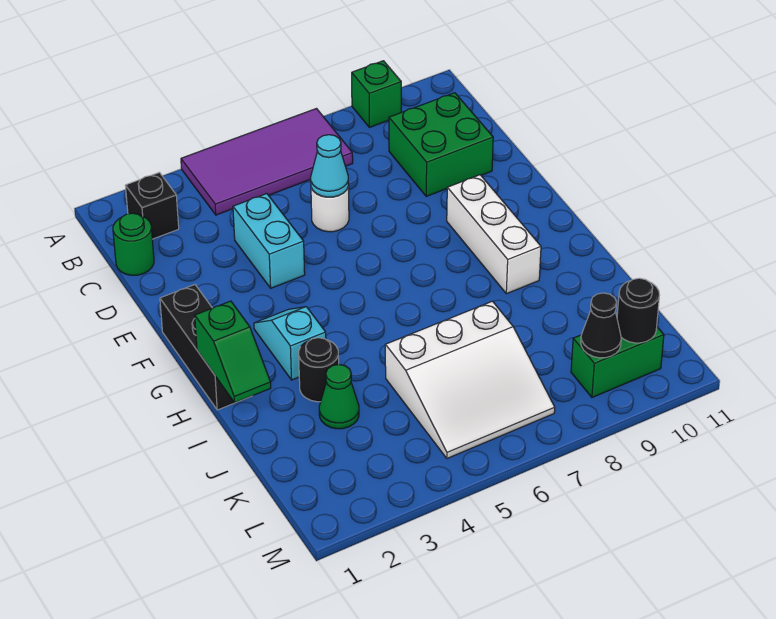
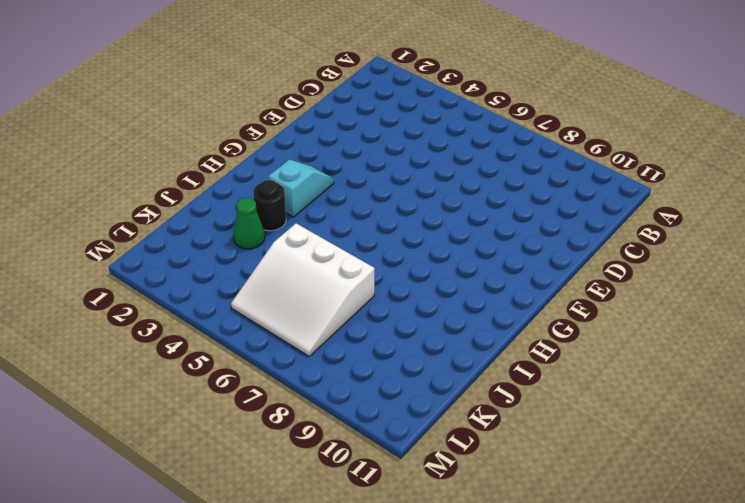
none -> purple 2x4 tile [181,109,353,215]
none -> green 1x1 brick [352,61,401,128]
none -> black 1x1 brick [125,172,179,239]

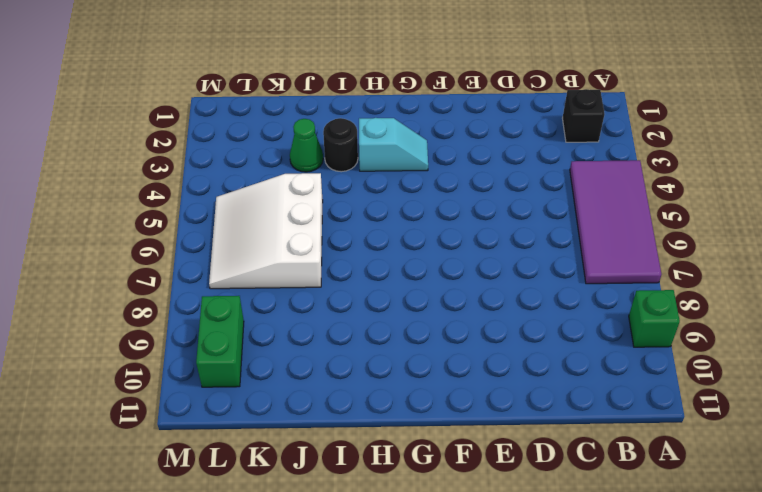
none -> green 1x1 round brick [113,213,154,275]
none -> green 2x2 brick [389,93,493,196]
none -> cyan 1x2 brick [233,194,305,288]

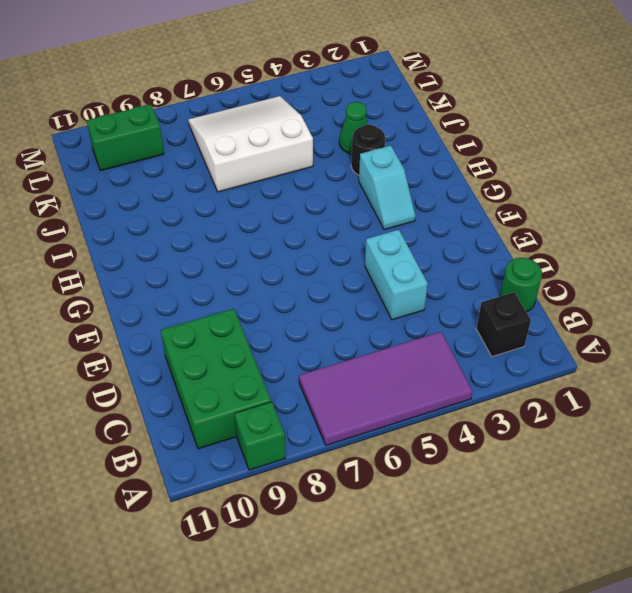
green 2x3 brick [161,309,271,449] -> green 2x2 brick [389,93,493,196]
none -> white 1x1 round brick [311,186,349,232]
none -> black 1x3 brick [160,285,234,410]
none -> white 1x3 brick [447,175,541,294]

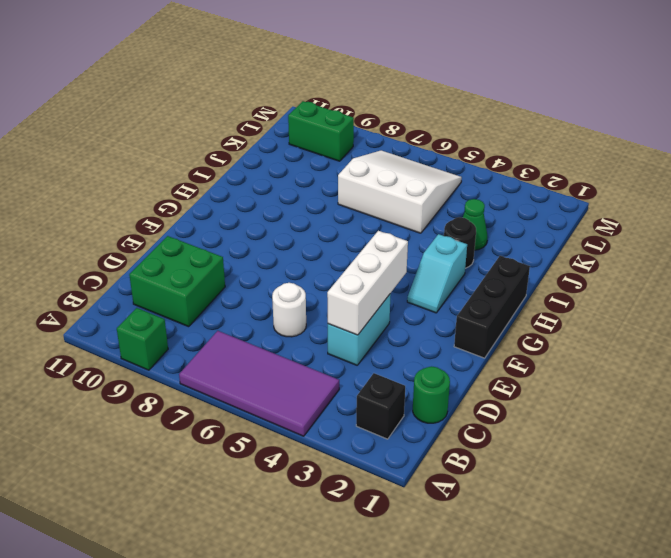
white 1x3 brick [327,231,408,335] -> white 1x3 brick moved to [447,175,541,294]
none -> cyan 1x1 cone [311,135,349,197]
none -> green 1x2 slope [195,301,271,403]
none -> black 1x1 cone [581,293,621,358]

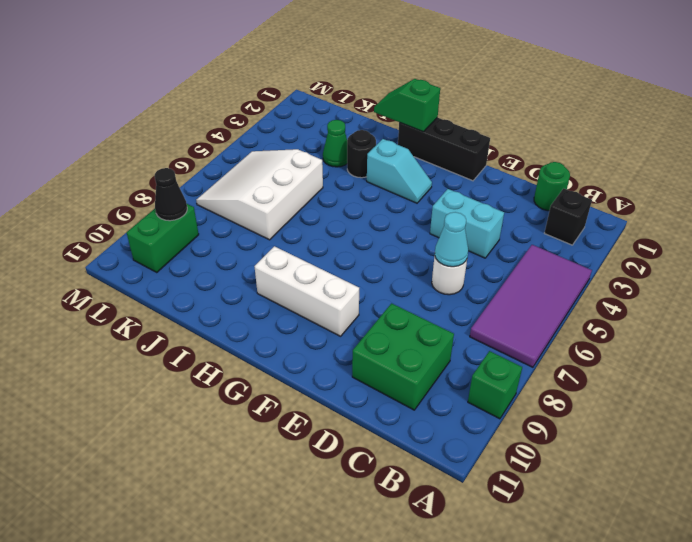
none -> black 1x1 round brick [617,278,659,343]

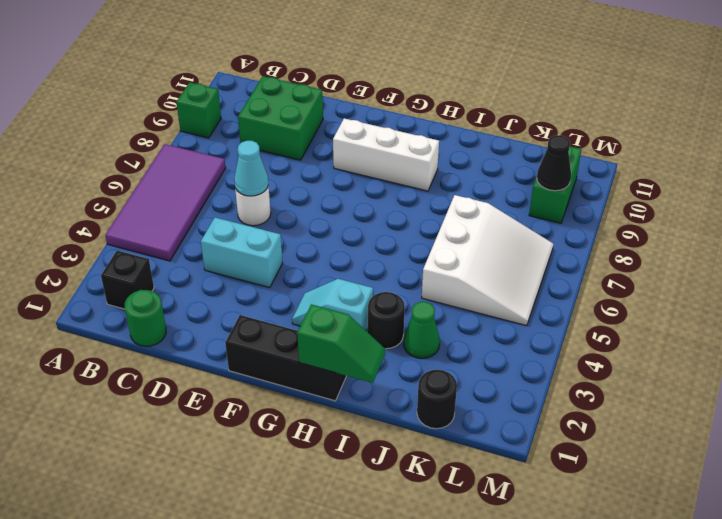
black 1x1 round brick [417,370,457,429] -> black 1x1 round brick moved to [617,278,659,343]

